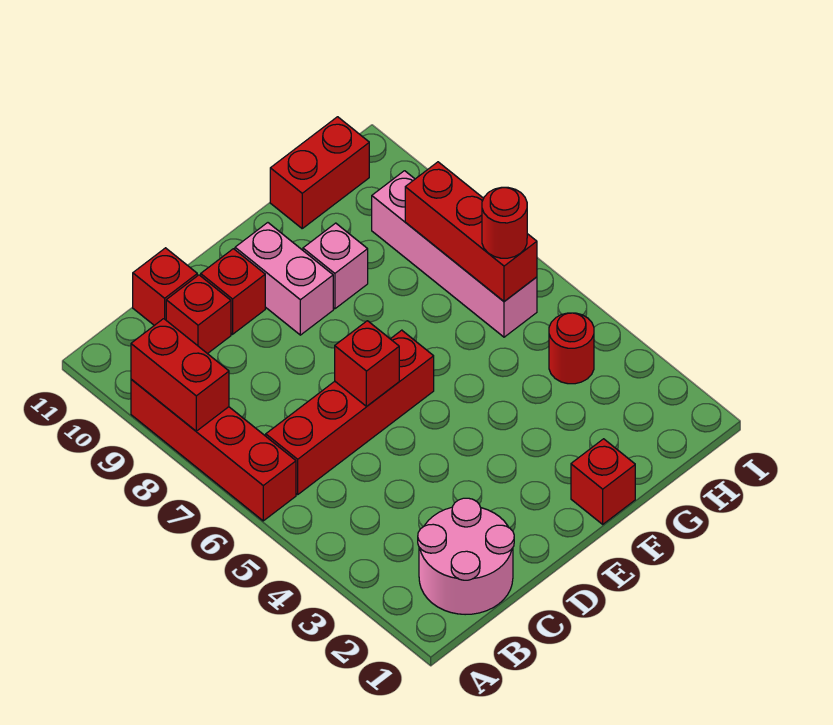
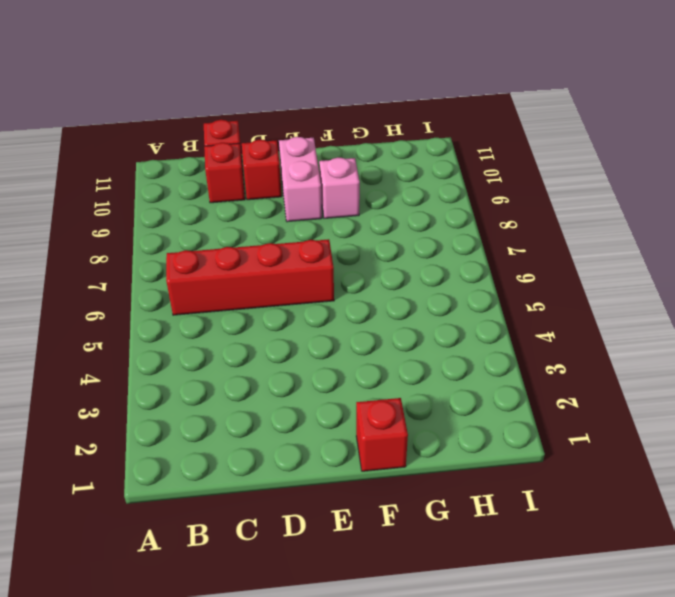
none -> red 1x4 brick [131,379,296,521]
none -> pink 2x2 round brick [418,498,514,615]
none -> red 1x2 brick [270,117,369,228]

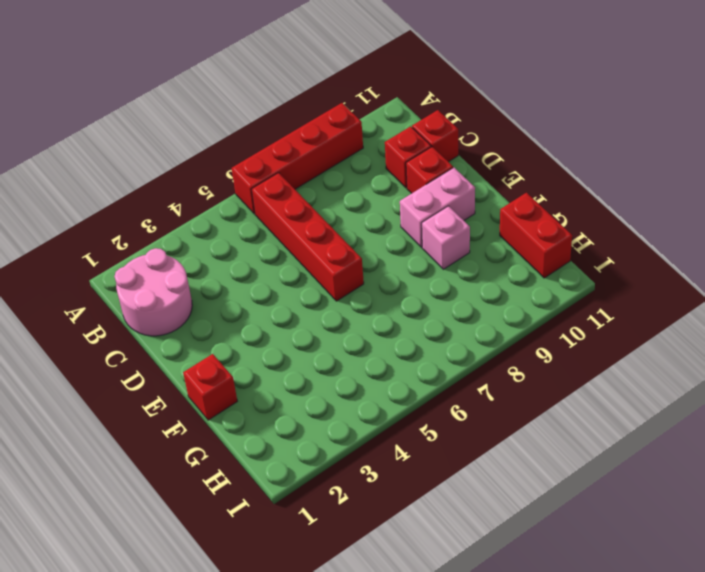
none -> red 1x1 round brick [549,313,594,384]
none -> pink 1x4 brick [372,171,537,337]
none -> red 1x2 brick [131,319,229,431]

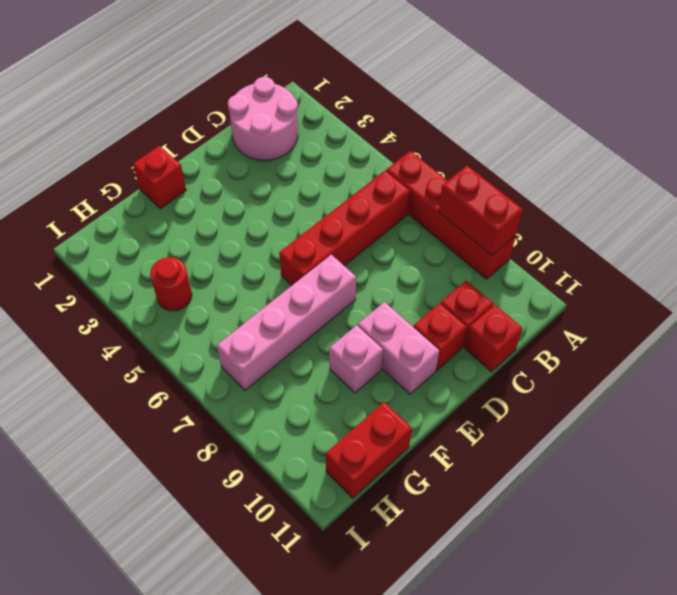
pink 1x4 brick [217,255,356,390] -> pink 1x4 brick turned to [372,171,537,337]
none -> red 1x1 brick [335,321,399,406]
none -> red 1x3 brick [405,162,537,301]
none -> red 1x1 round brick [482,187,527,258]

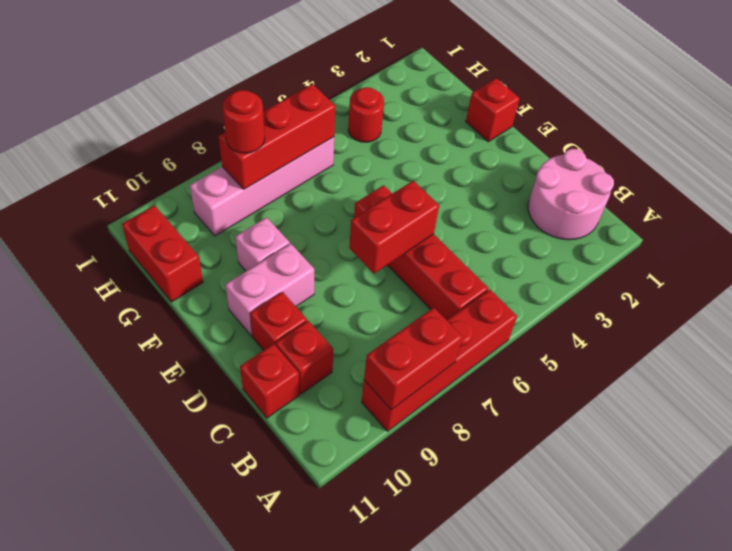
red 1x2 brick [349,181,439,274] -> red 1x1 brick [335,321,399,406]
red 1x1 round brick [223,90,265,153] -> red 1x1 round brick moved to [482,187,527,258]

